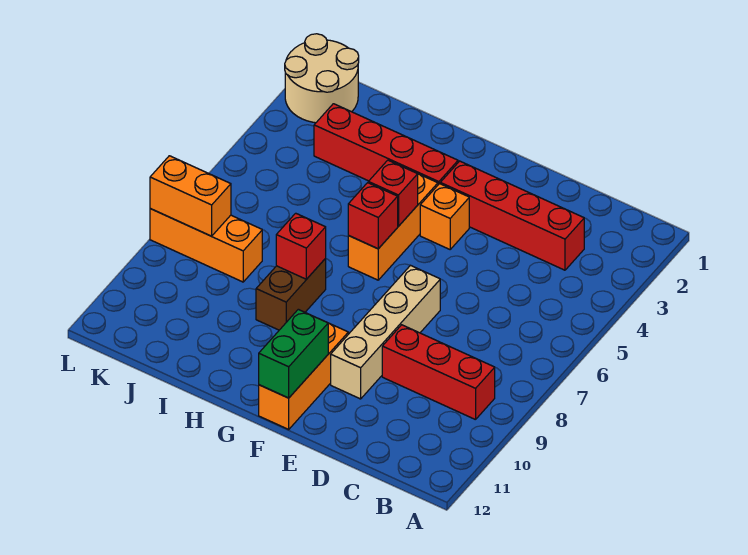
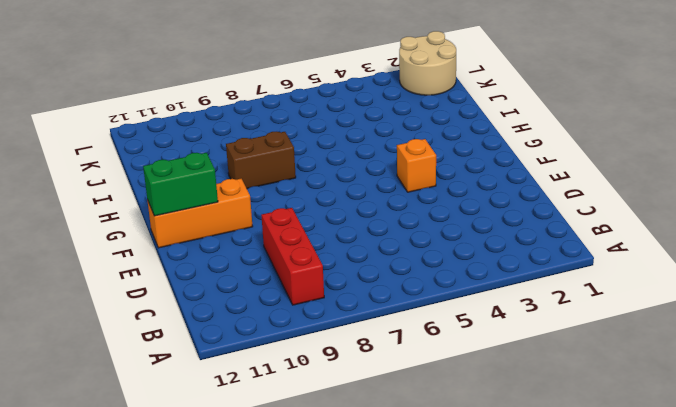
none -> red 1x4 brick [440,161,584,270]
none -> tan 1x4 brick [331,265,440,399]
none -> red 1x4 brick [314,104,458,185]

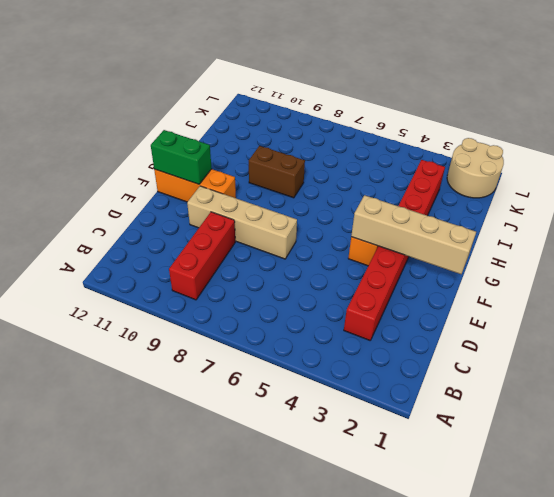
tan 1x4 brick [351,195,476,274] -> none
none -> orange 1x3 brick [348,174,438,280]
none -> orange 1x3 brick [150,209,262,282]
none -> red 1x1 brick [368,160,418,226]

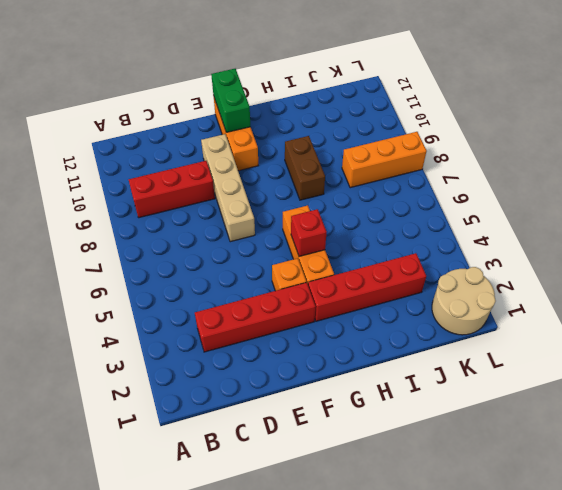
none -> red 1x1 brick [348,183,398,249]
none -> red 1x1 brick [276,213,326,279]
none -> orange 1x2 brick [150,156,231,236]

